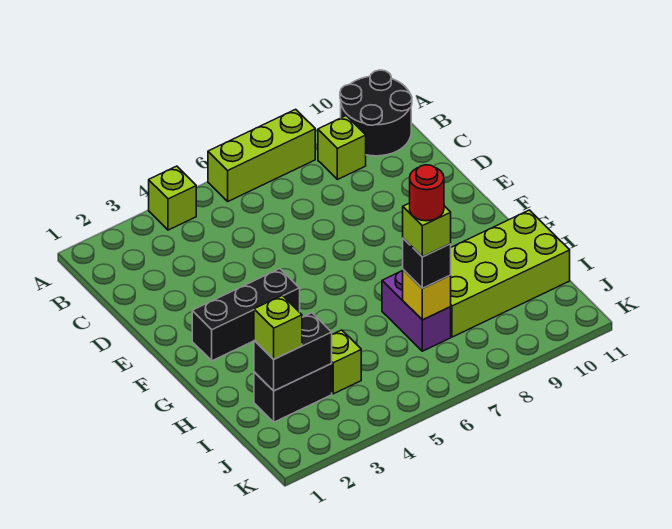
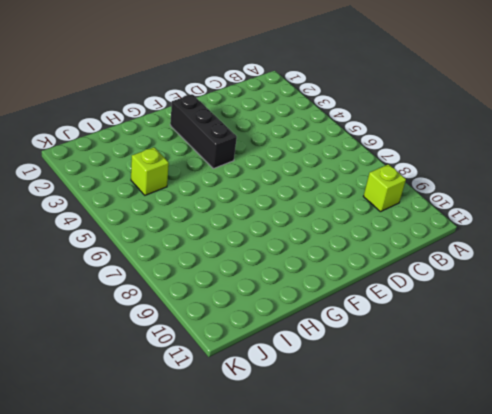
none -> lime 1x1 brick [149,166,196,230]
none -> lime 1x3 brick [208,109,315,201]
none -> black 2x2 round brick [340,70,412,156]

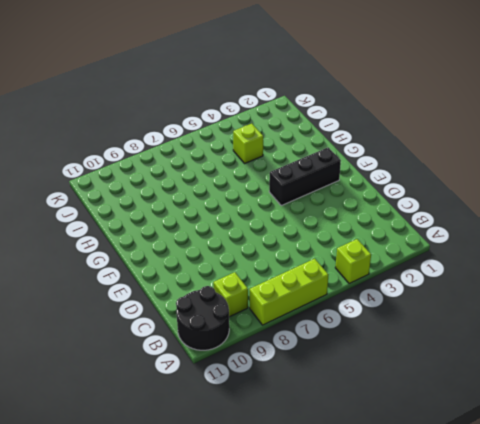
none -> purple 1x2 brick [382,271,451,351]
none -> lime 2x4 brick [451,210,570,337]
none -> black 1x2 brick [254,364,332,422]

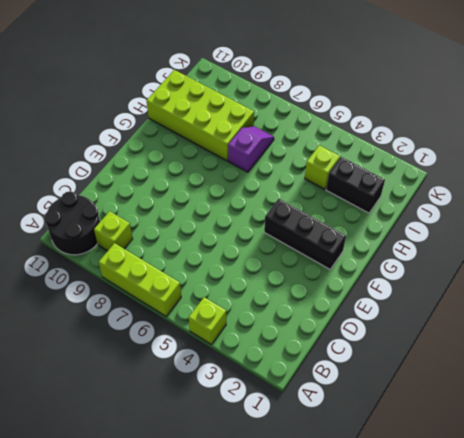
purple 1x2 slope [228,126,274,172] -> purple 1x2 brick [382,271,451,351]
none -> black 1x2 brick [254,313,332,391]
none -> yellow 1x1 brick [403,270,451,320]
none -> lime 1x1 brick [254,295,302,359]

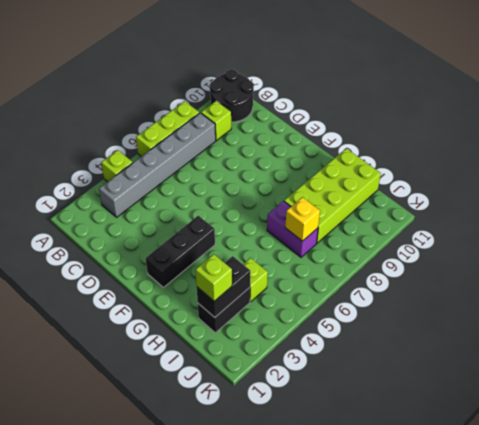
grey 1x6 brick [99,113,216,217] -> none
none -> black 1x1 brick [403,238,451,288]
none -> lime 1x1 brick [403,203,451,257]
none -> red 1x1 round brick [410,165,444,221]

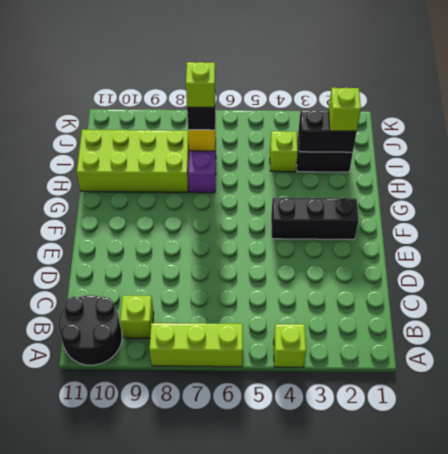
none -> red 1x1 round brick [410,165,444,221]

